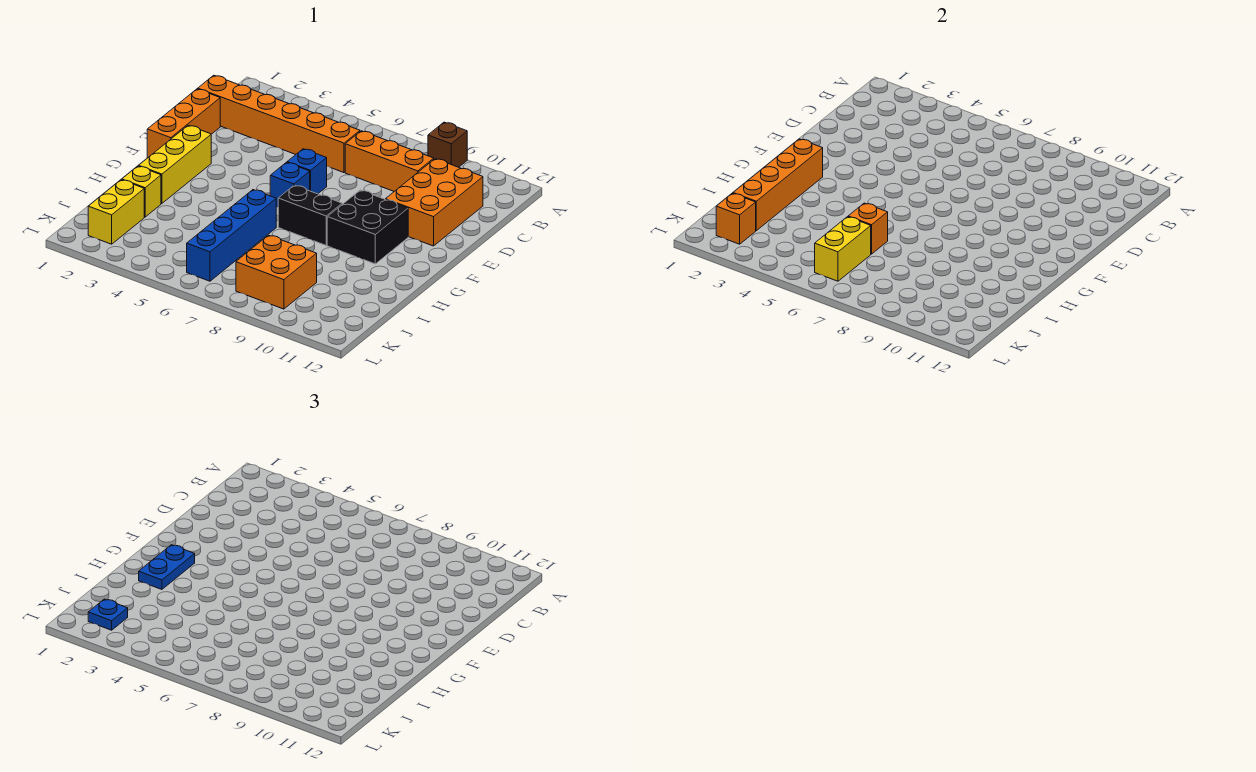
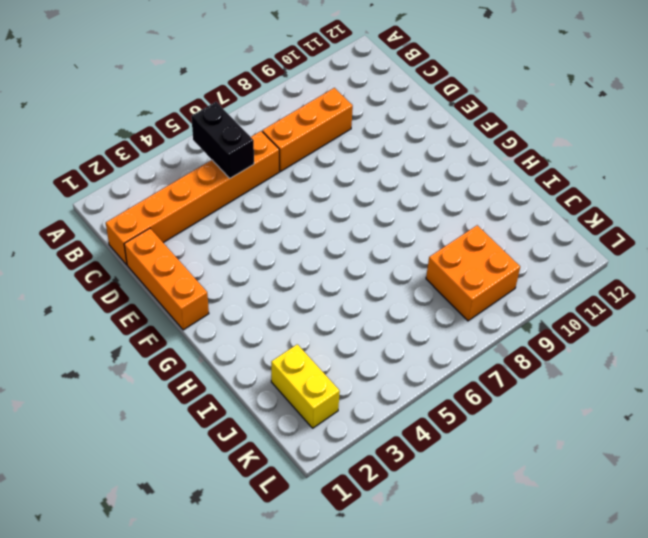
black 1x2 brick [191,102,254,178] -> black 1x2 brick turned to [278,185,342,245]
none -> brown 1x1 brick [428,122,467,167]
none -> orange 2x3 brick [386,159,483,246]
none -> blue 1x1 brick [287,149,327,194]

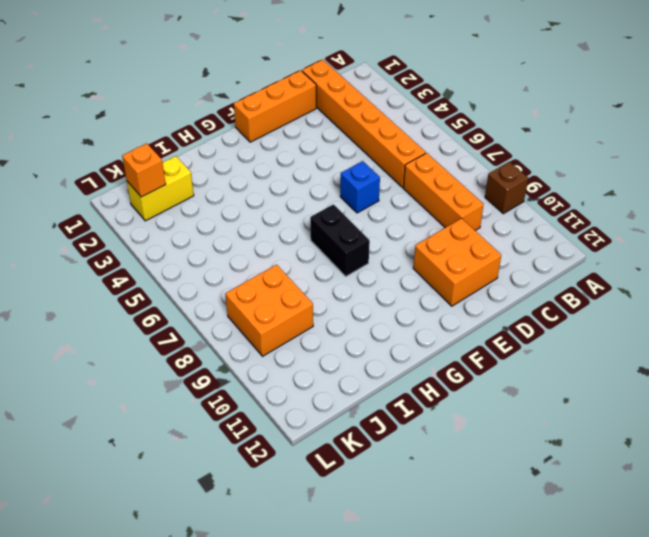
orange 2x2 brick [413,218,501,306] -> orange 2x3 brick [386,159,483,246]
none -> yellow 1x3 brick [139,125,211,203]
none -> blue 1x1 brick [270,162,310,207]
none -> black 2x2 brick [327,190,408,264]

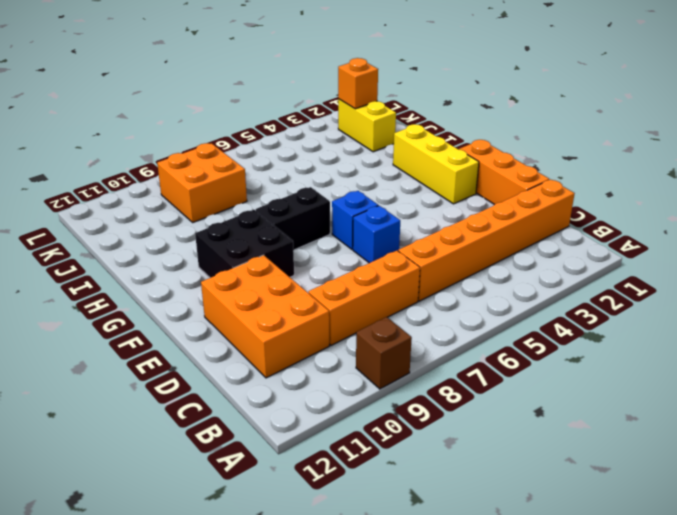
none -> blue 1x4 brick [187,190,276,281]
none -> yellow 1x1 brick [122,166,161,217]
none -> orange 1x4 brick [733,139,823,231]

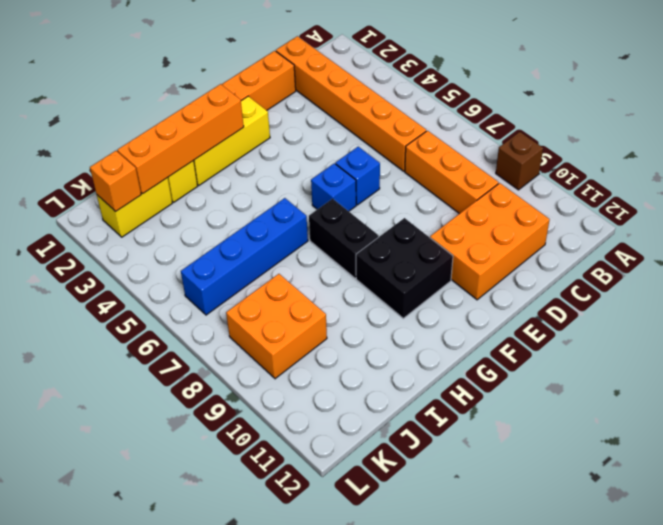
none -> orange 1x1 brick [848,203,888,254]
none -> yellow 1x2 brick [815,217,871,281]
none -> blue 1x2 plate [139,545,195,589]

